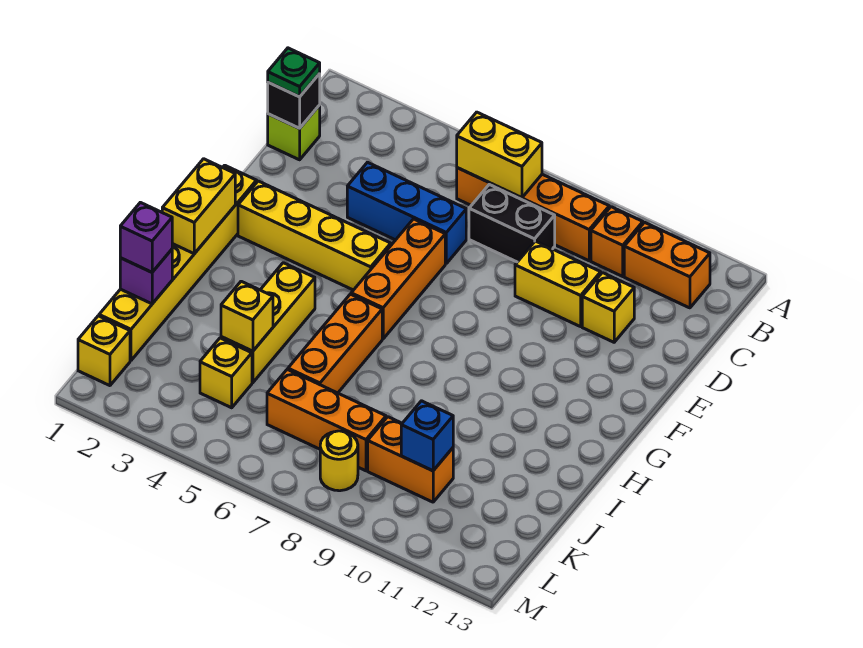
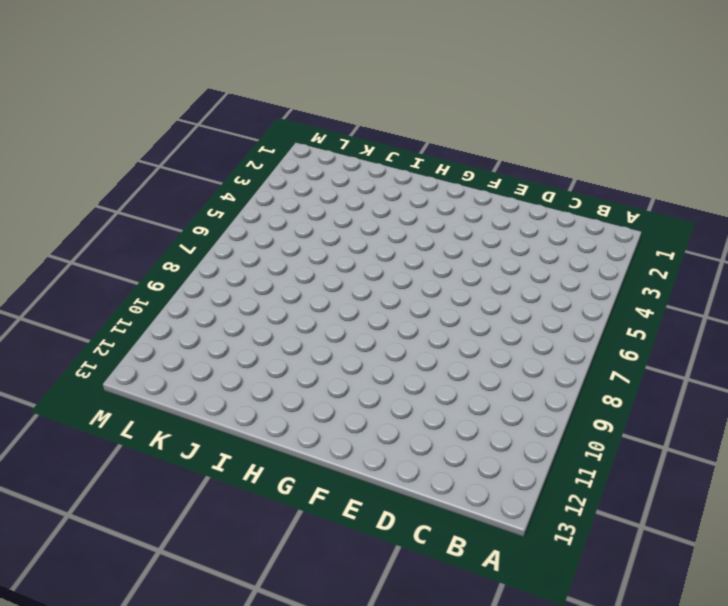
none -> orange 1x4 brick [457,168,609,261]
none -> orange 1x1 brick [591,207,643,276]
none -> orange 1x2 brick [624,222,710,308]

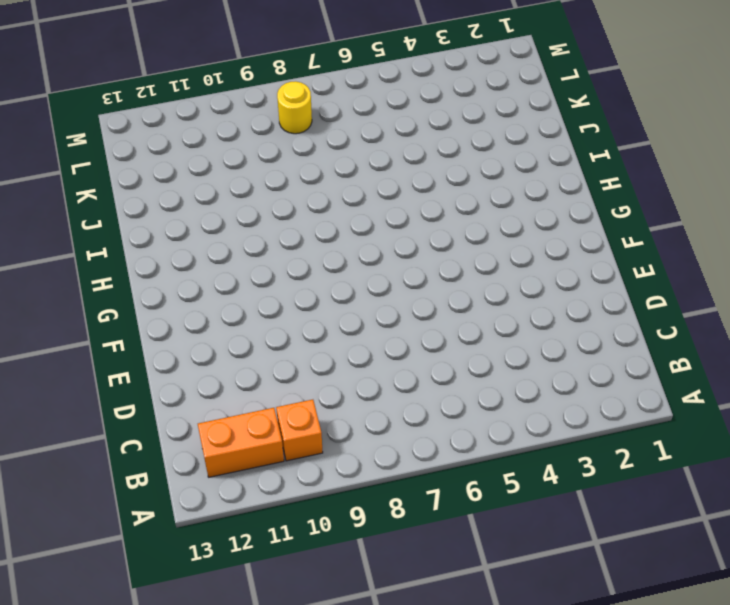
none -> orange 1x4 brick [457,168,609,261]
none -> lime 1x1 brick [268,105,320,160]
none -> black 1x2 brick [469,185,555,262]

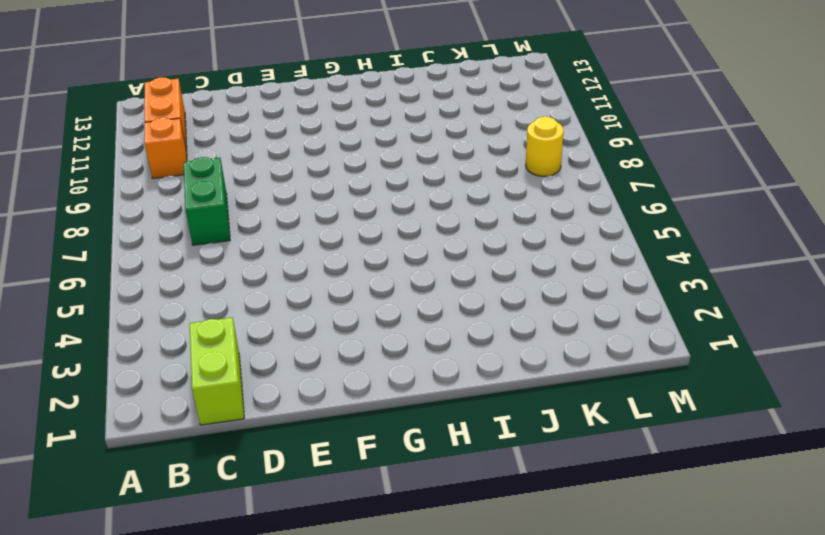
lime 1x2 brick [189,318,244,425] -> lime 1x1 brick [268,105,320,160]
green 1x2 brick [184,157,230,245] -> black 1x2 brick [469,185,555,262]
none -> orange 1x4 brick [457,168,609,261]
none -> blue 1x3 brick [347,162,466,263]
none -> yellow 1x2 brick [515,241,601,327]

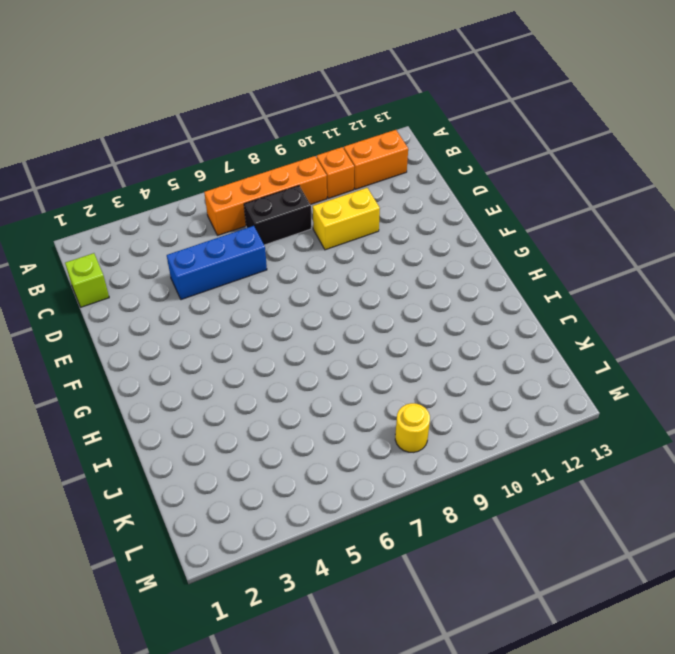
none -> yellow 1x1 brick [582,273,634,342]
none -> orange 1x3 brick [351,219,445,339]
none -> yellow 1x6 brick [99,165,257,360]

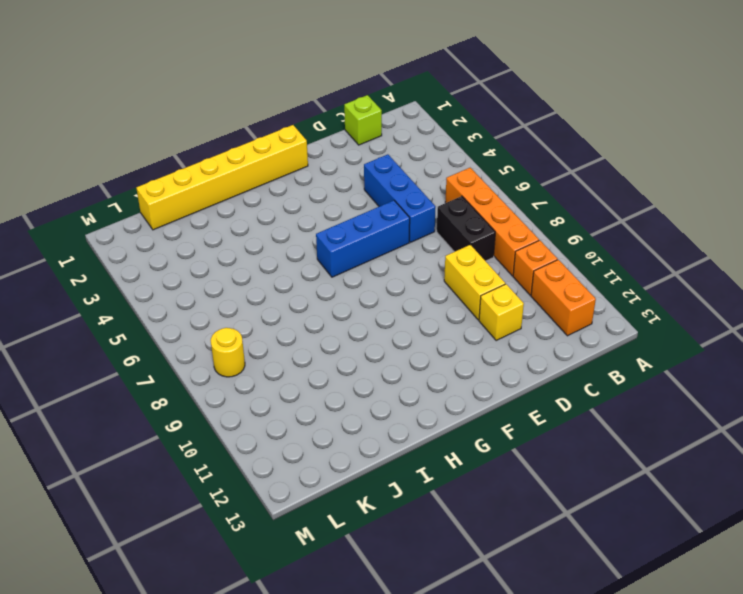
blue 1x3 brick [316,200,410,277] -> orange 1x3 brick [351,219,445,339]
none -> yellow 1x4 brick [238,181,391,290]
none -> yellow 1x3 brick [221,263,315,383]
none -> orange 1x3 brick [288,294,382,393]

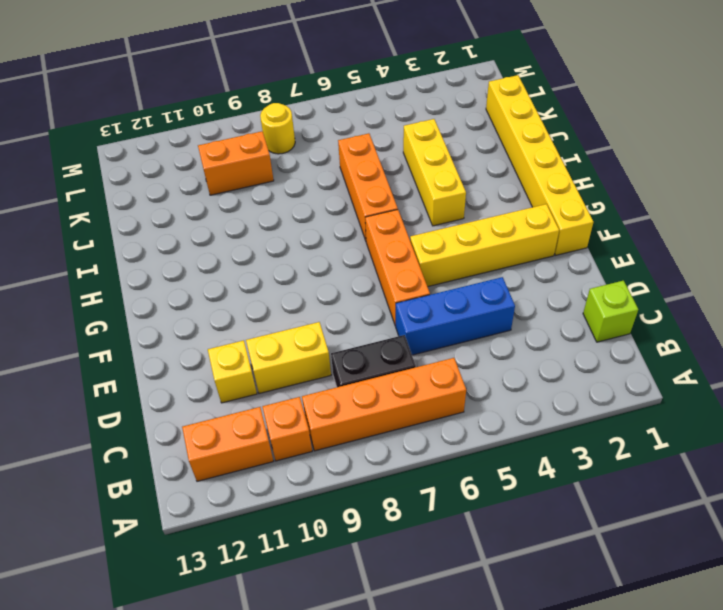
none -> yellow 1x1 brick [200,338,252,408]
none -> orange 1x3 brick [267,370,386,471]
none -> yellow 1x1 brick [78,316,130,386]

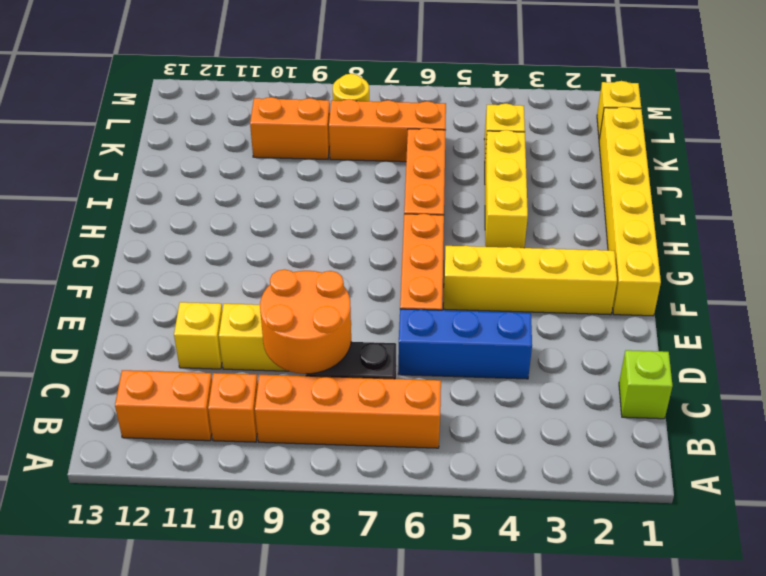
orange 2x2 round brick [260,269,351,374] -> none
none -> yellow 1x2 brick [457,112,542,198]
none -> black 1x1 brick [268,74,320,128]
none -> yellow 1x2 brick [162,159,235,254]

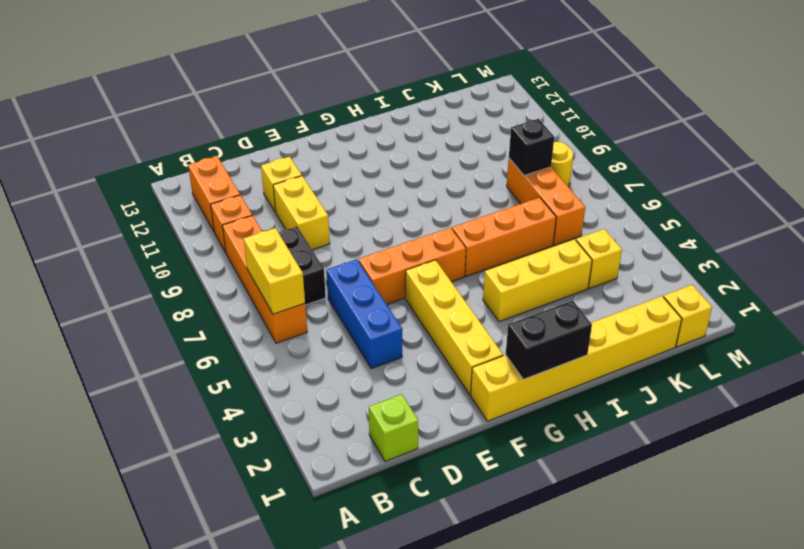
black 1x2 brick [506,301,592,379] -> yellow 1x2 brick [162,159,235,254]
black 1x1 brick [509,119,554,176] -> black 1x1 brick moved to [268,74,320,128]
none -> orange 1x2 brick [368,417,453,502]
none -> purple 1x1 brick [120,250,172,304]
none -> yellow 1x1 brick [221,281,273,351]

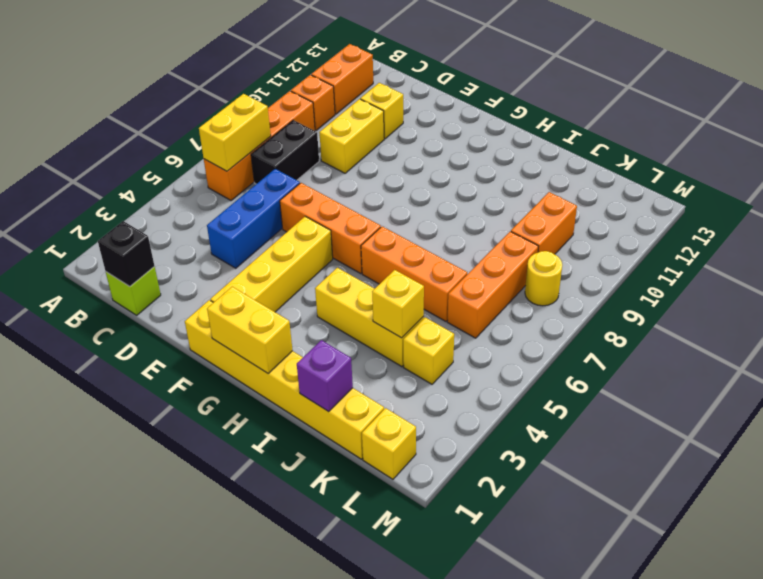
none -> blue 1x1 brick [401,401,453,471]
none -> green 1x1 plate [268,48,320,97]
none -> purple 1x1 brick [120,202,172,272]

